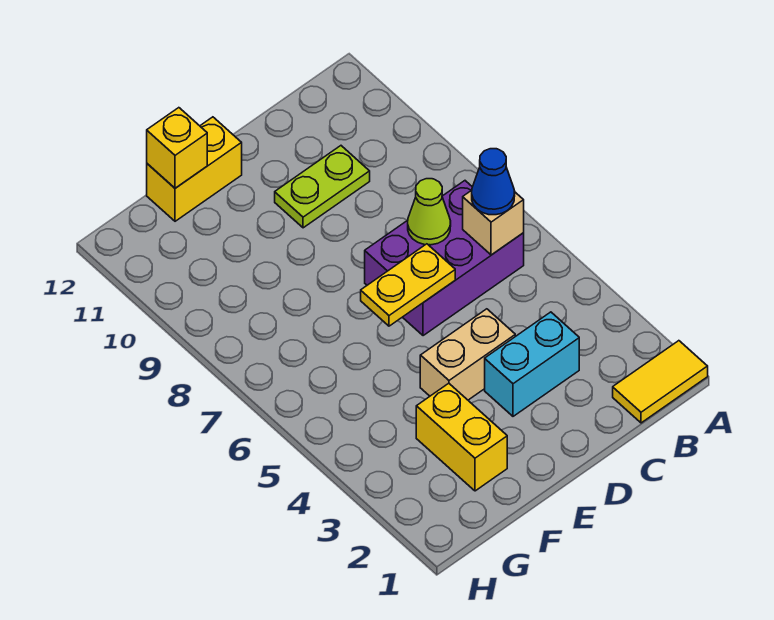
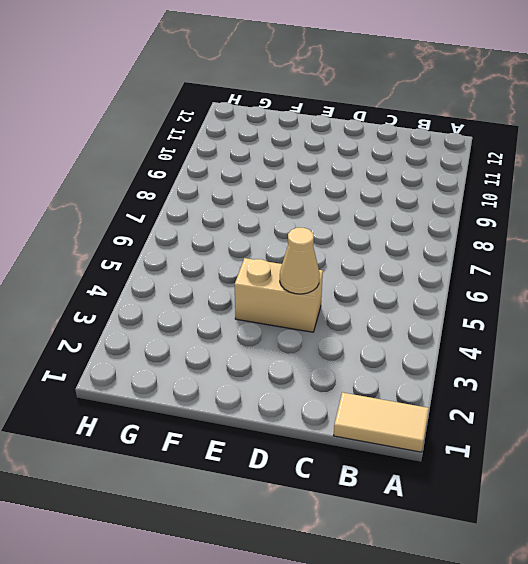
tan 1x2 tile [334,392,429,452] -> yellow 1x2 tile [613,341,708,423]
tan 1x1 cone [280,228,320,294] -> none
none -> purple 2x3 brick [365,181,524,336]
none -> cyan 1x2 brick [485,312,579,416]
none -> lime 1x2 plate [275,146,370,228]

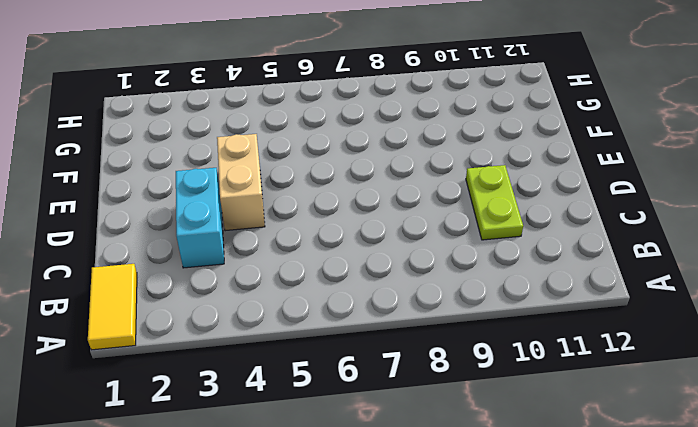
none -> purple 2x3 brick [365,181,524,336]
none -> yellow 1x2 brick [147,117,242,221]
none -> yellow 1x2 brick [416,383,507,491]

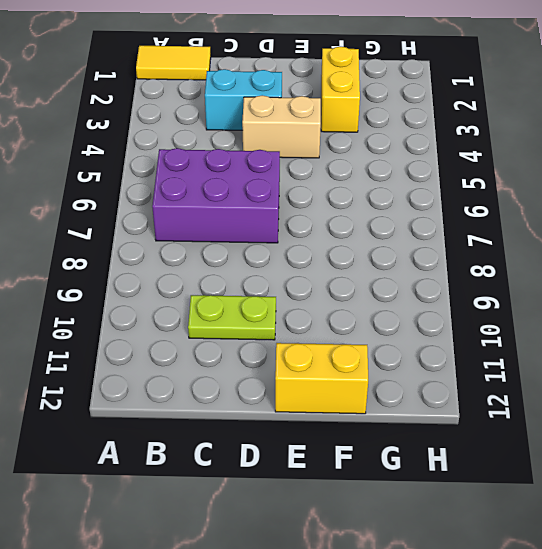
none -> tan 1x1 brick [463,190,524,255]
none -> lime 1x1 cone [408,179,451,245]
none -> yellow 1x2 plate [361,244,455,326]

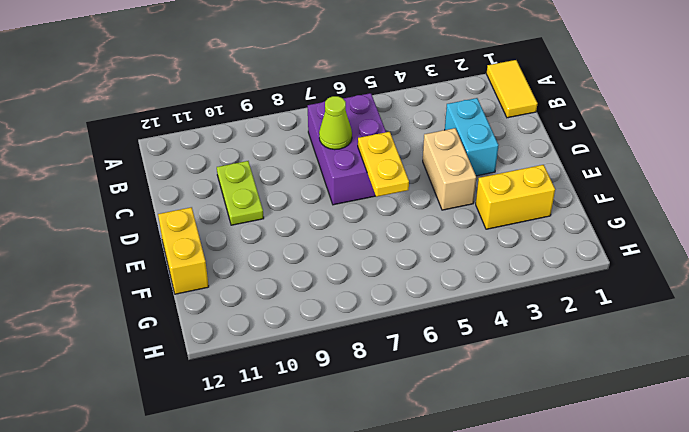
none -> tan 1x1 brick [463,190,524,255]
none -> yellow 1x1 brick [147,108,207,188]
none -> blue 1x1 cone [472,149,515,215]

